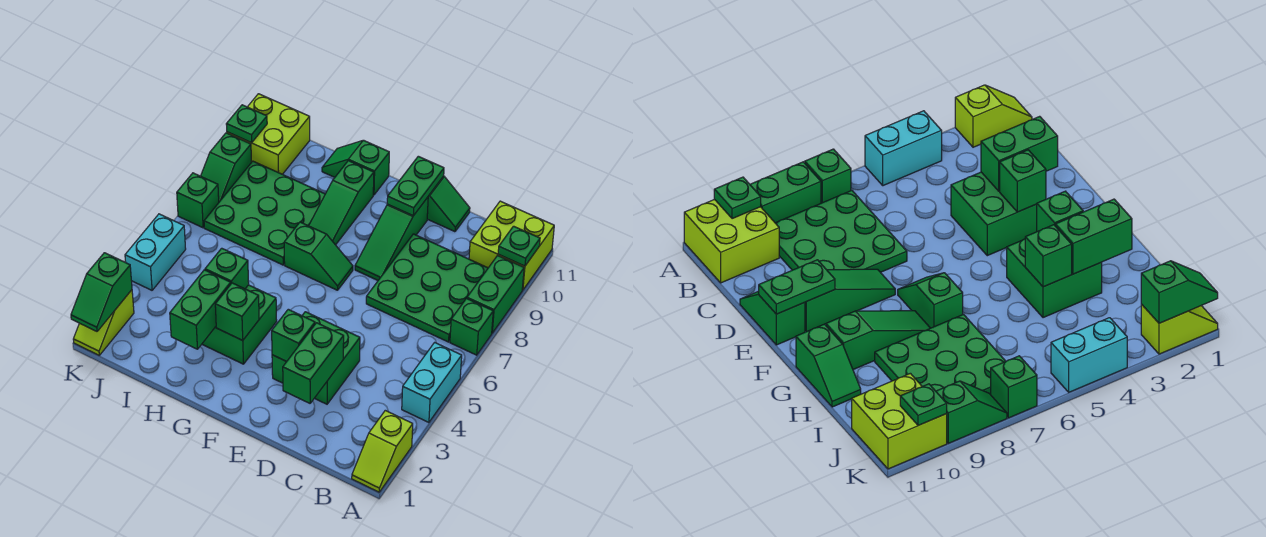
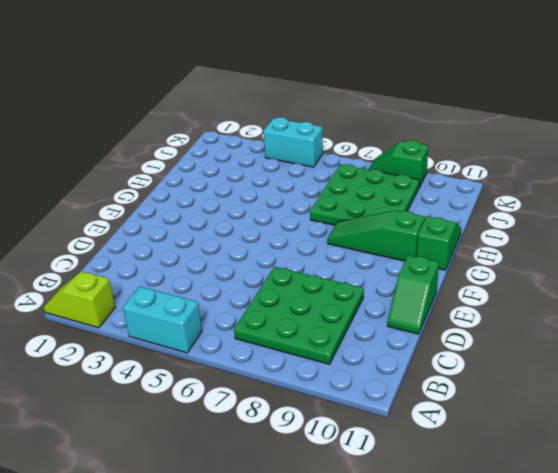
none -> green 1x1 brick [450,299,493,355]
none -> green 1x2 brick [467,256,524,333]
none -> lime 2x2 brick [469,201,554,290]

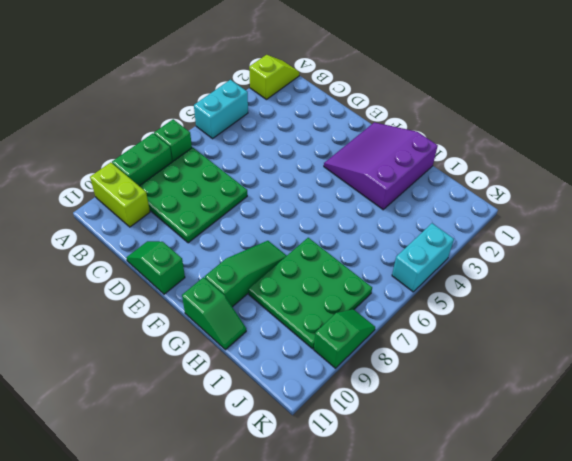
lime 1x2 brick [90,162,150,227] -> lime 2x2 brick [469,201,554,290]
purple 3x3 slope [324,122,438,210] -> green 2x2 brick [202,285,277,364]
none -> green 2x2 brick [272,312,360,404]
none -> green 1x3 slope [355,197,428,280]
none -> green 1x2 slope [284,222,353,290]

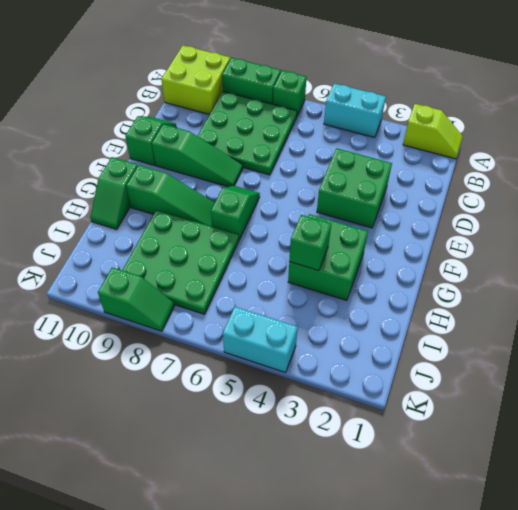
none -> lime 2x2 brick [227,94,310,174]
none -> lime 1x2 slope [73,290,134,355]
none -> green 1x1 brick [177,173,219,228]

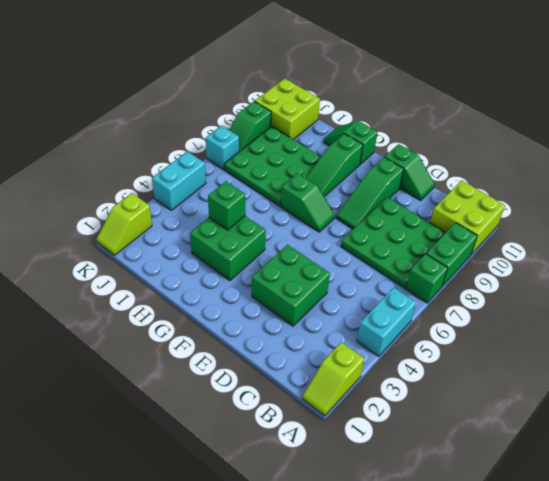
cyan 1x1 brick [206,126,239,169] -> green 1x1 brick [177,173,219,228]
none -> green 1x1 plate [498,226,540,266]
none -> green 1x2 brick [283,323,344,403]
none -> green 1x1 brick [272,309,315,362]

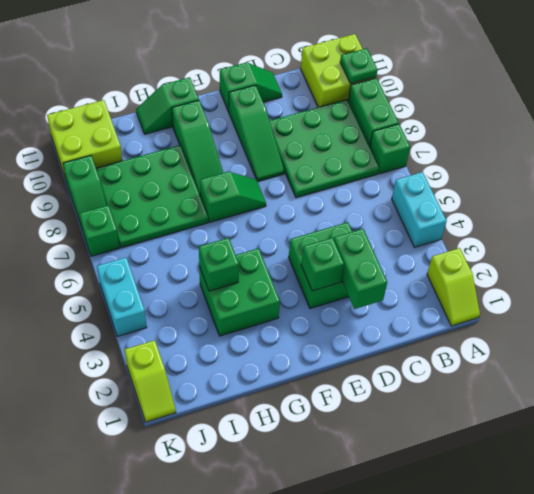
none -> green 1x2 plate [387,156,444,216]
none -> green 1x1 brick [215,283,259,340]
none -> green 1x2 brick [170,270,231,349]

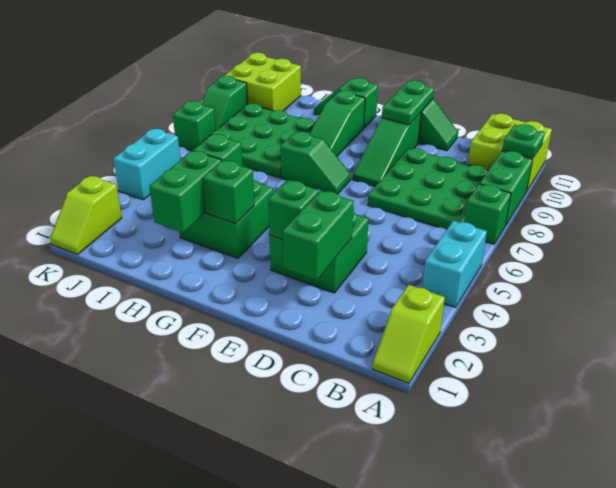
none -> green 1x2 slope [71,253,132,331]
none -> green 1x1 plate [226,105,267,143]

